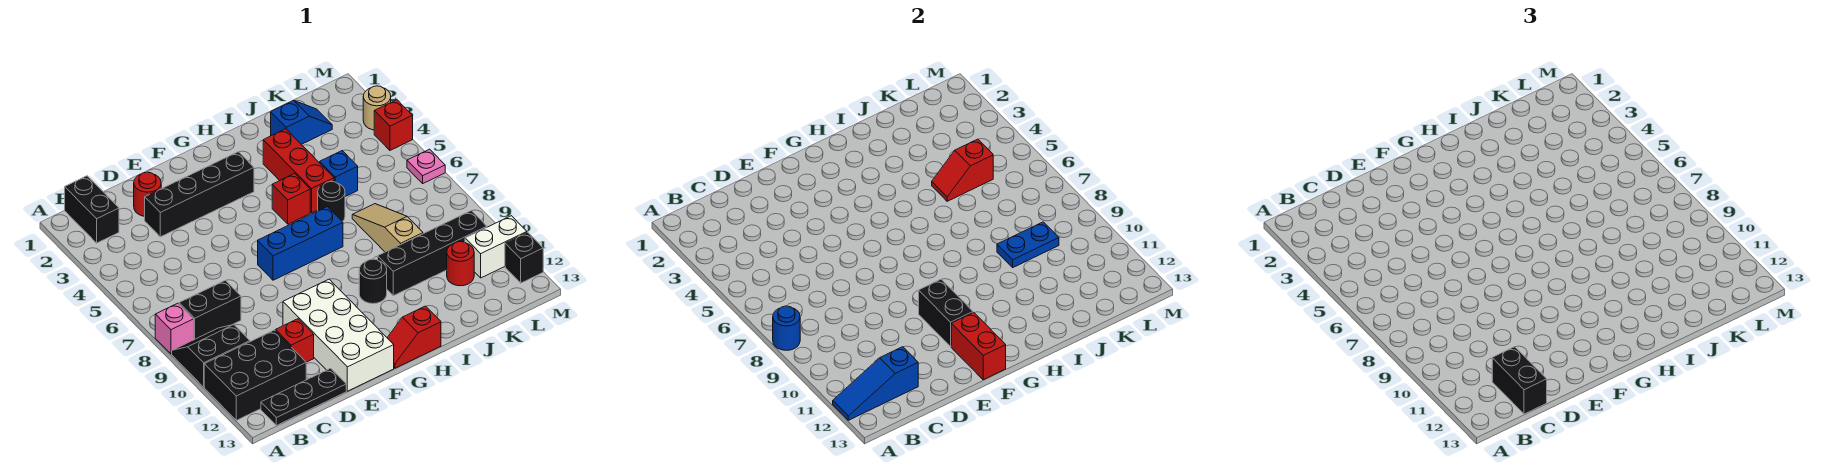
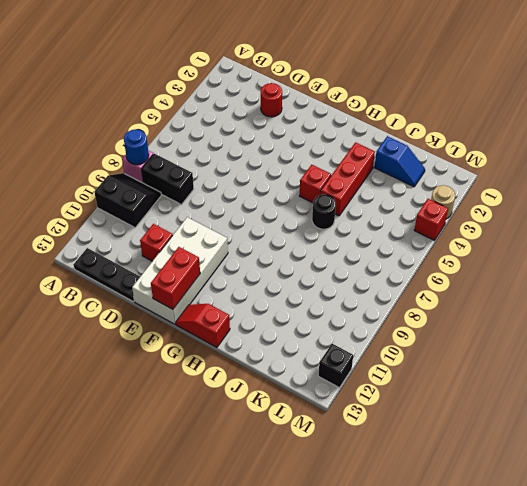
none -> black 2x3 brick [204,330,306,420]
none -> black 1x2 brick [65,176,119,243]
none -> black 1x4 brick [145,152,254,237]
none -> blue 1x3 brick [258,207,343,280]

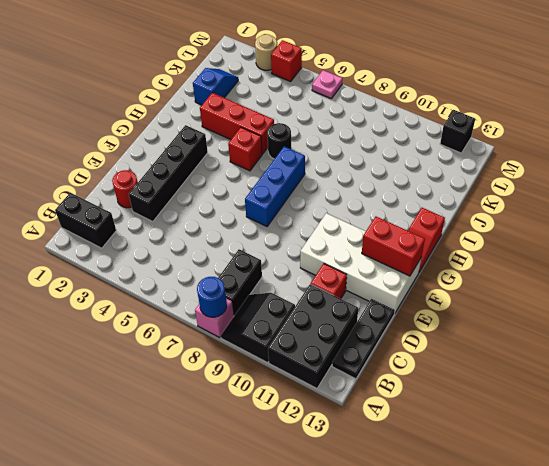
none -> black 1x1 round brick [359,259,387,304]
none -> black 1x4 brick [378,211,487,296]
none -> blue 1x1 brick [320,151,358,197]
none -> tan 1x3 slope [352,204,423,252]

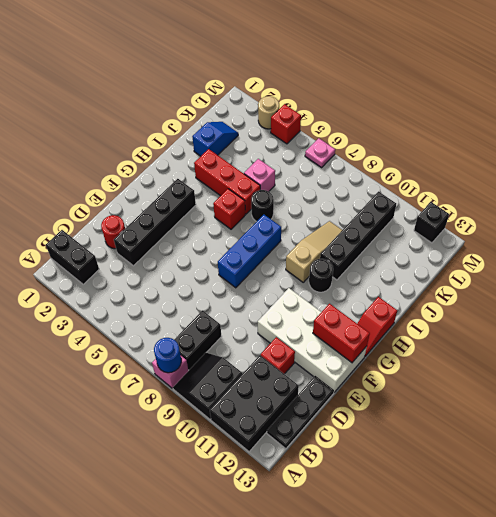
tan 1x3 slope [286,221,342,282] -> tan 1x3 slope turned to [352,204,423,252]
pink 1x1 brick [244,159,275,192] -> blue 1x1 brick [320,151,358,197]
none -> red 1x1 round brick [447,242,474,286]
none -> white 1x2 brick [465,216,527,278]
none -> blue 1x3 slope [833,347,918,420]
none -> black 1x2 brick [919,279,973,346]

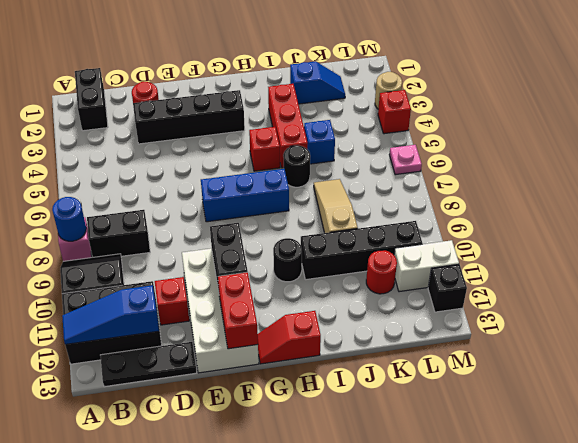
none -> red 1x2 slope [932,139,993,201]
none -> blue 1x2 plate [997,222,1059,267]
none -> black 1x2 brick [1492,347,1547,414]

